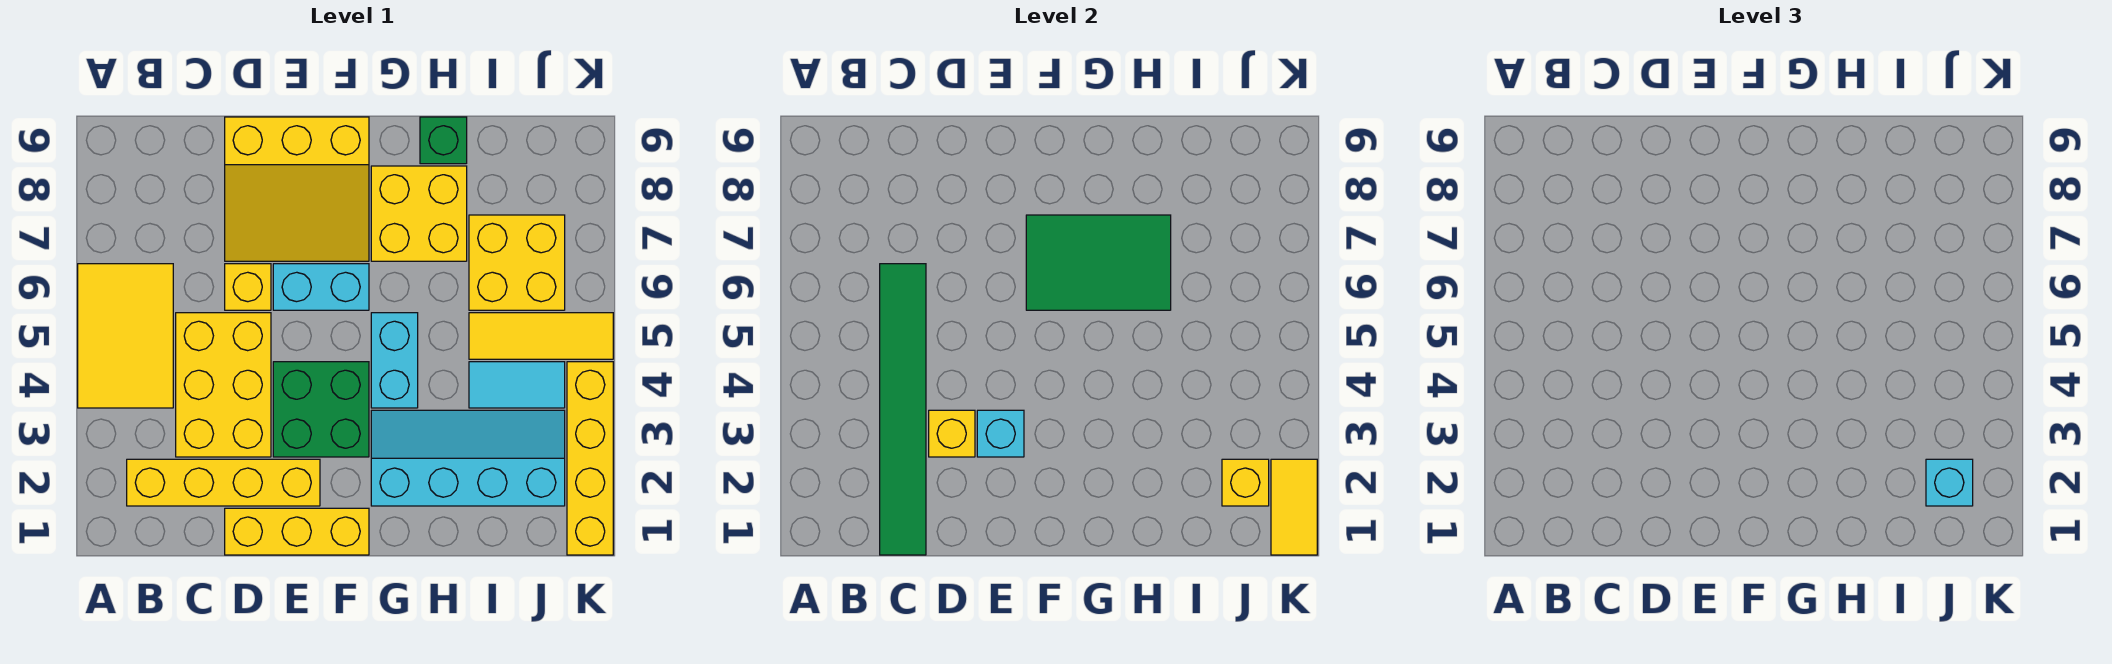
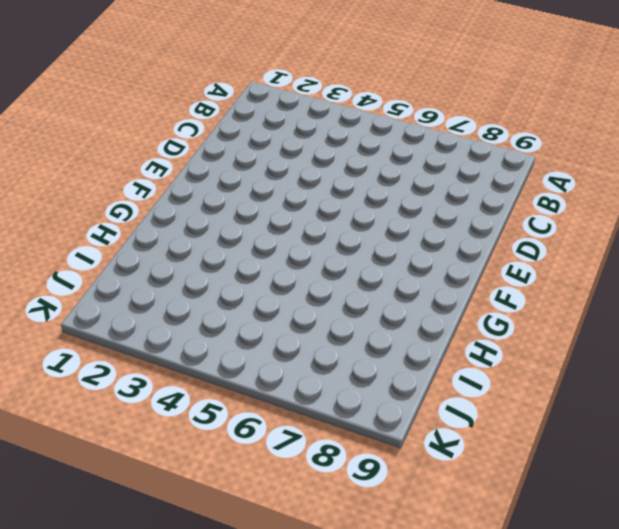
none -> yellow 2x3 tile [78,264,173,408]
none -> yellow 1x4 brick [127,459,320,506]
none -> yellow 2x3 brick [176,313,271,457]

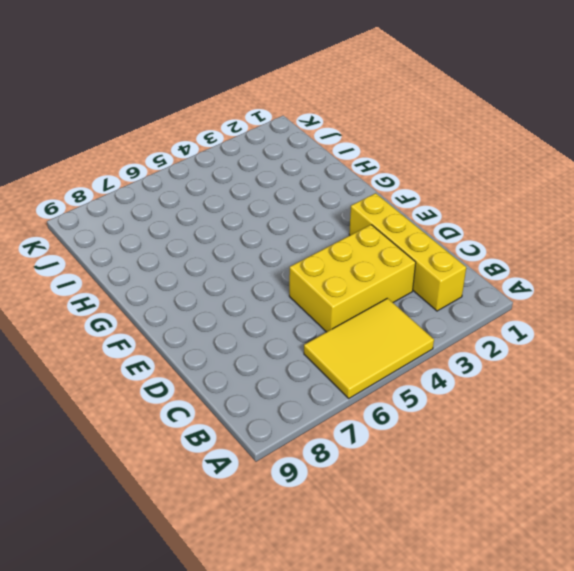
none -> yellow 1x3 brick [225,508,369,555]
none -> yellow 1x1 brick [225,264,271,310]
none -> yellow 3x3 slope [225,117,369,261]

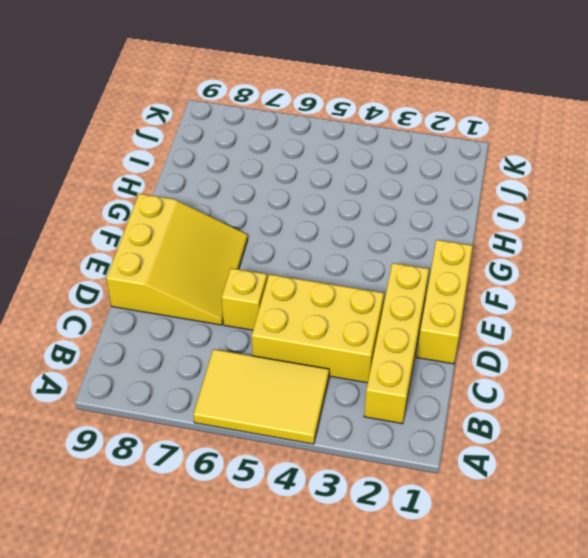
none -> green 2x2 brick [273,362,369,457]
none -> cyan 1x2 brick [273,264,369,310]
none -> cyan 2x4 slope [371,410,565,506]

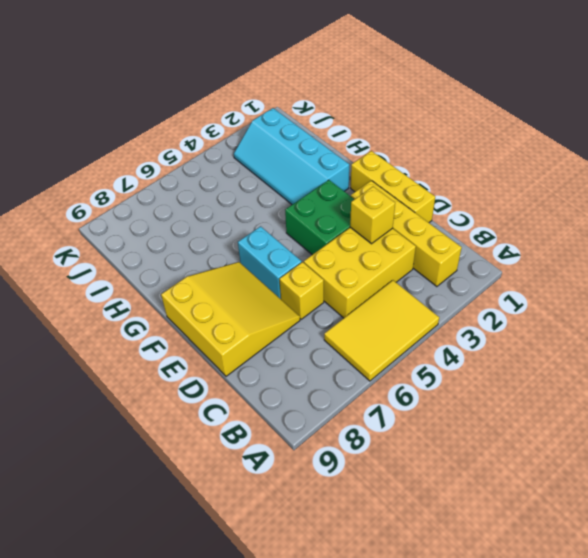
none -> cyan 1x2 brick [371,313,418,408]
none -> yellow 2x2 brick [371,166,467,261]
none -> green 1x1 brick [420,117,467,164]

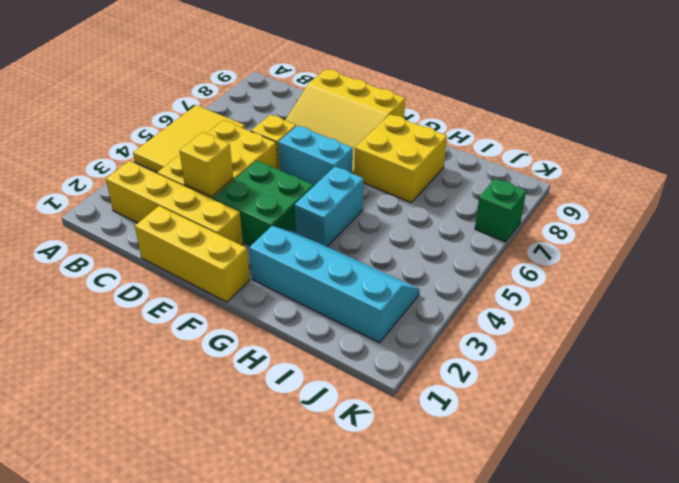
green 1x1 brick [475,179,526,242] -> green 1x1 brick moved to [420,117,467,164]
none -> cyan 1x2 tile [469,362,565,408]
none -> yellow 1x3 tile [469,313,613,359]
none -> yellow 2x2 brick [469,215,565,310]

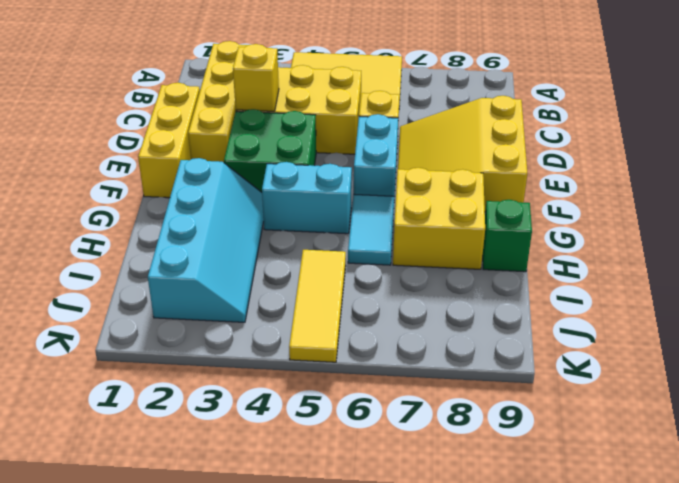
cyan 1x2 tile [348,194,394,265] -> cyan 1x2 tile moved to [469,362,565,408]
none -> yellow 2x2 brick [469,215,565,310]
none -> yellow 1x4 brick [567,362,613,555]
none -> green 1x6 tile [880,264,926,555]

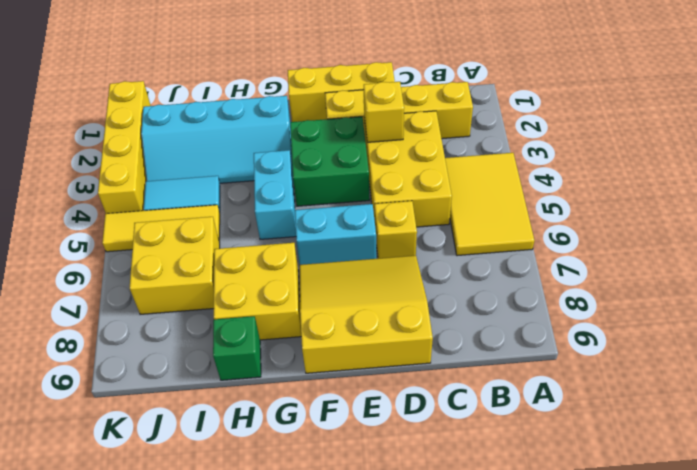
none -> green 1x6 tile [880,264,926,555]
none -> cyan 1x1 brick [977,410,1024,457]
none -> green 2x3 tile [1026,215,1171,310]

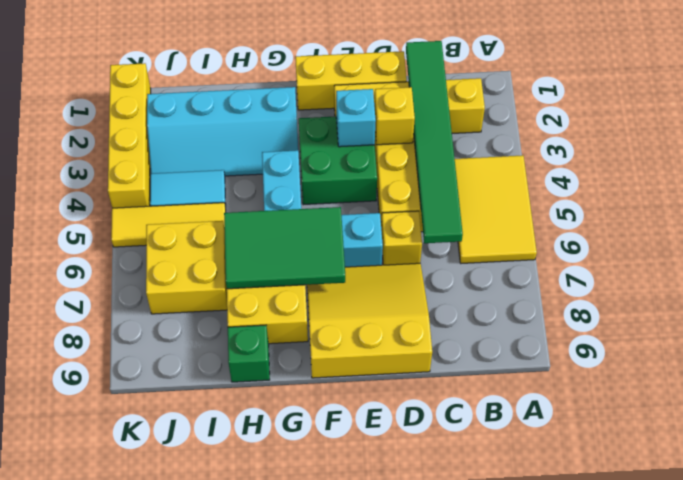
none -> yellow 1x1 brick [1222,459,1269,506]
none -> yellow 1x2 tile [1271,459,1317,555]
none -> cyan 1x1 brick [1926,459,1973,506]

